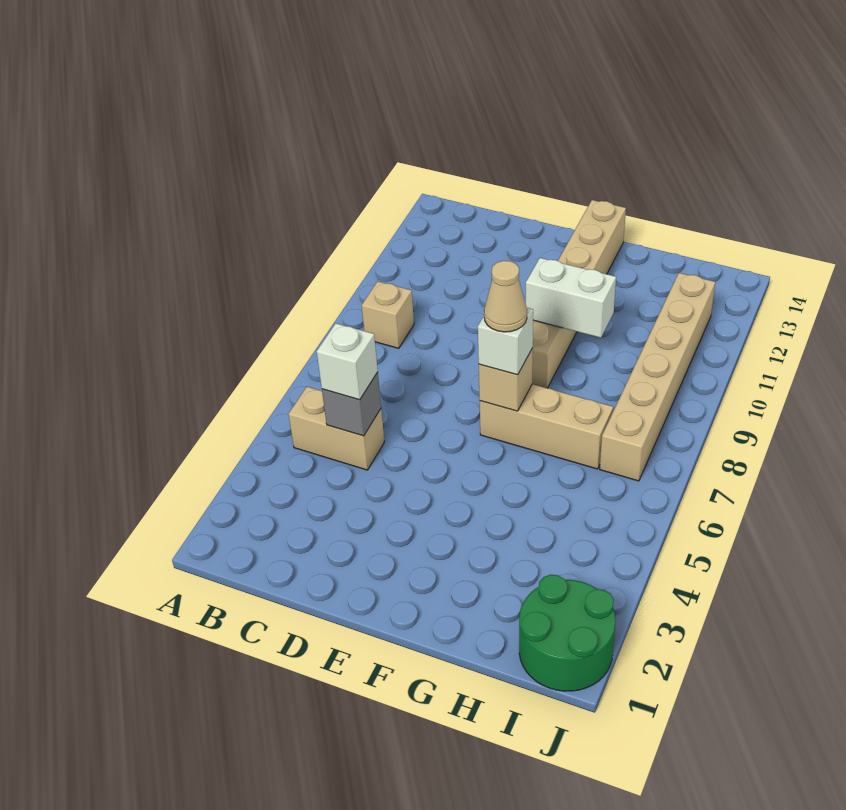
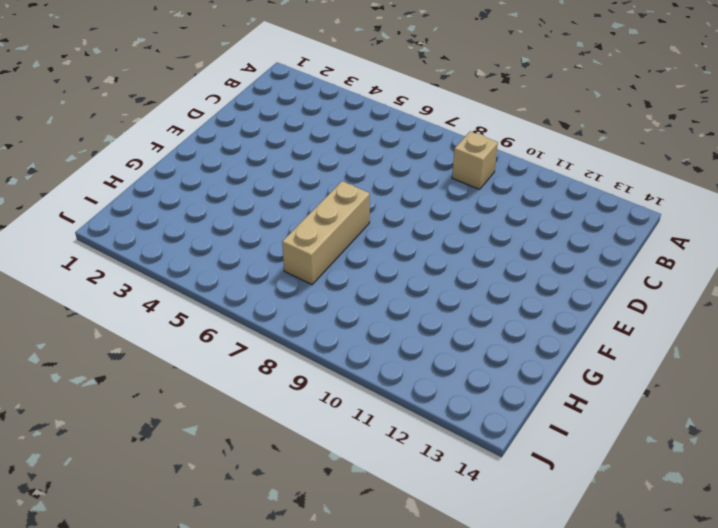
none -> tan 1x2 brick [288,387,384,470]
none -> tan 1x6 brick [532,200,626,388]
none -> green 2x2 round brick [519,575,616,691]

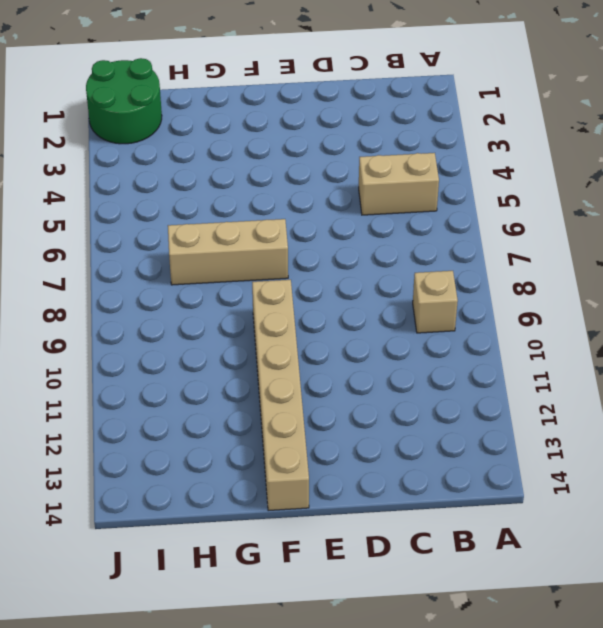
none -> tan 1x6 brick [600,273,715,481]
none -> grey 1x1 brick [322,372,381,436]
none -> tan 1x1 brick [479,348,533,411]

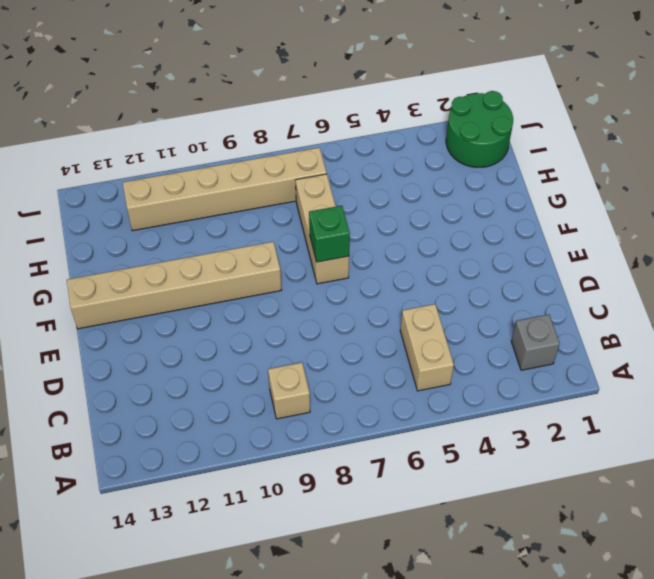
grey 1x1 brick [511,315,560,370] -> grey 1x1 brick moved to [322,372,381,436]
green 1x1 brick [309,206,350,262] -> tan 1x1 brick [479,348,533,411]
none -> white 1x2 brick [526,258,616,338]
none -> white 1x1 brick [317,323,378,400]
none -> white 1x1 brick [478,308,533,375]

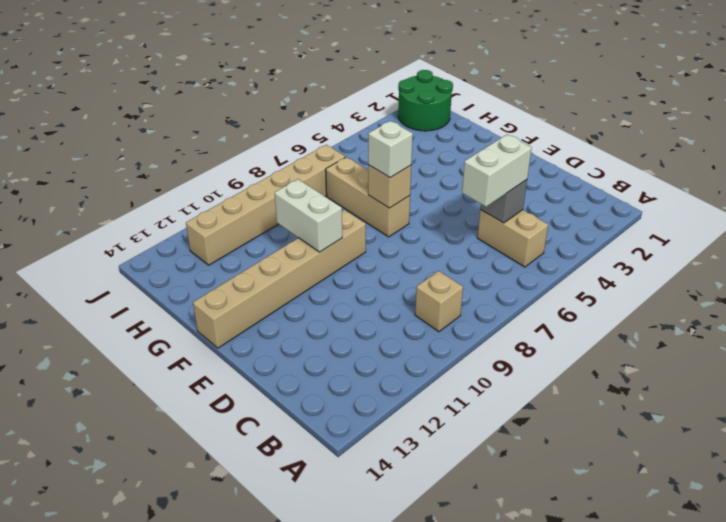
white 1x2 brick [462,135,532,207] -> white 1x1 brick [317,323,378,400]
none -> tan 1x1 cone [484,261,527,332]

